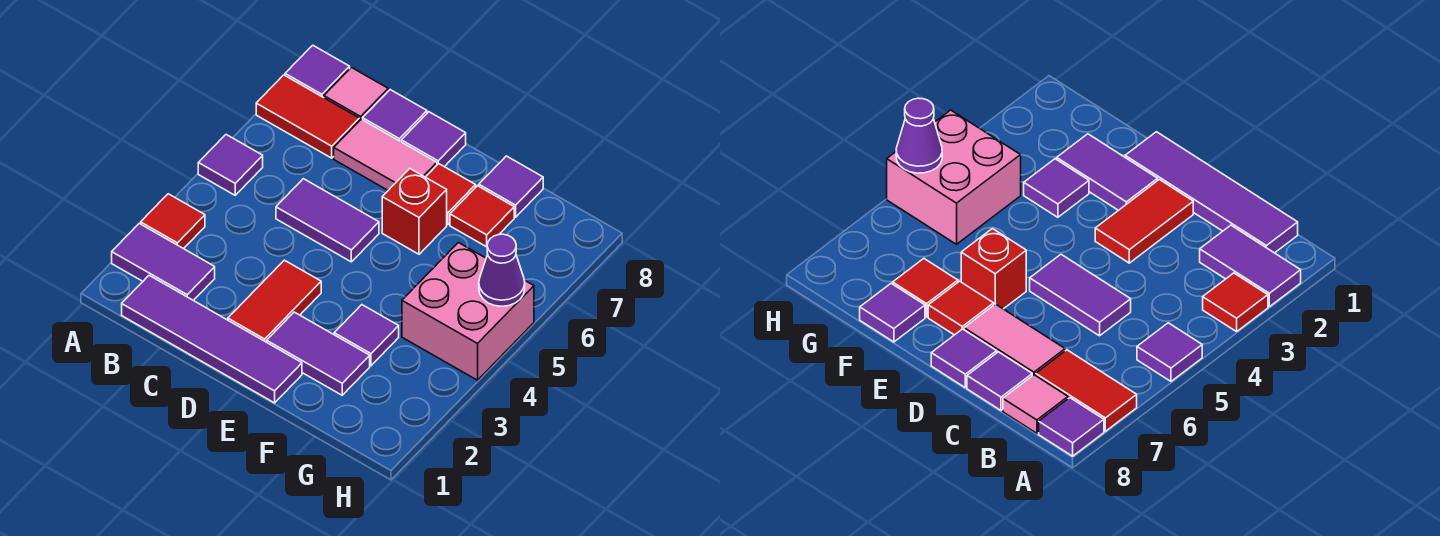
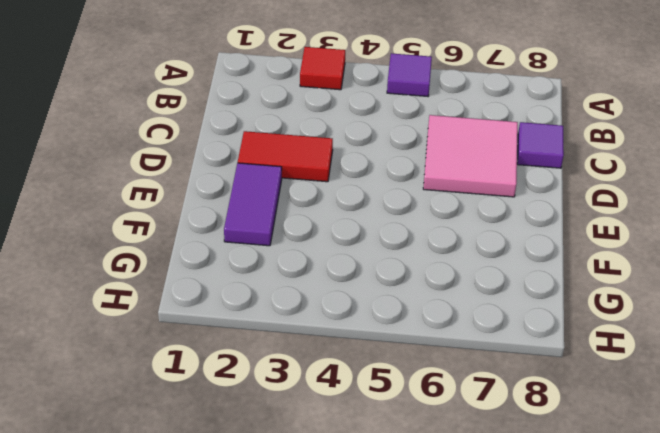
pink 2x2 tile [423,115,518,197] -> pink 1x2 tile [334,119,437,190]
none -> purple 1x2 tile [112,224,215,301]
none -> red 1x2 tile [256,75,359,158]
none -> purple 1x1 tile [285,45,350,98]

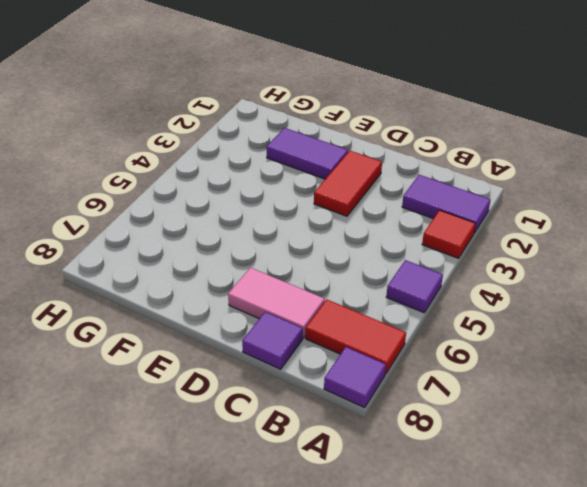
none -> purple 1x4 tile [122,275,302,403]
none -> pink 1x1 tile [324,68,388,121]
none -> purple 1x2 tile [276,179,379,262]

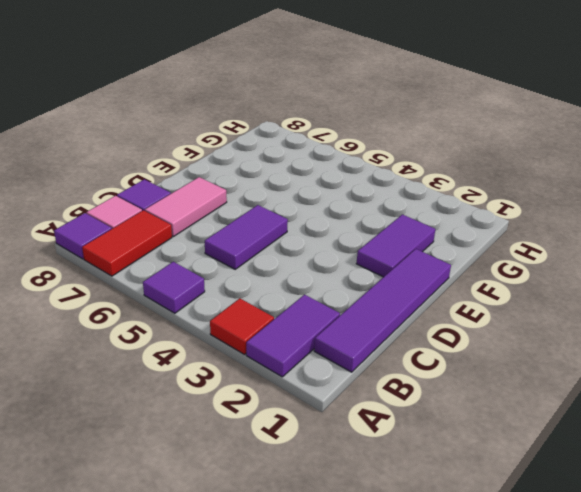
none -> red 1x2 tile [228,260,321,342]
none -> purple 1x1 tile [401,112,466,167]
none -> red 1x1 brick [382,169,447,254]

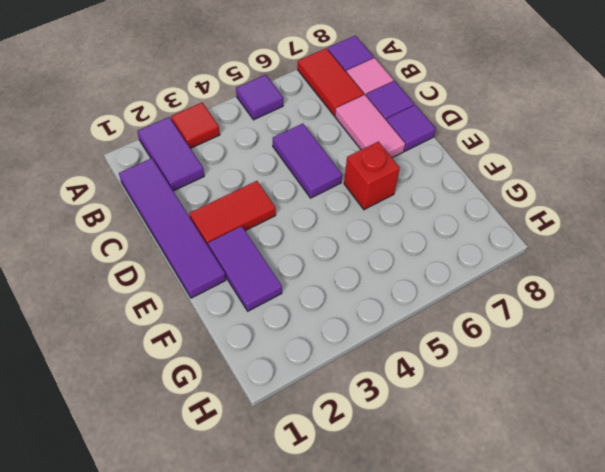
none -> red 1x1 tile [426,164,476,225]
none -> purple 1x1 tile [334,305,399,366]
none -> red 1x1 tile [450,186,514,247]

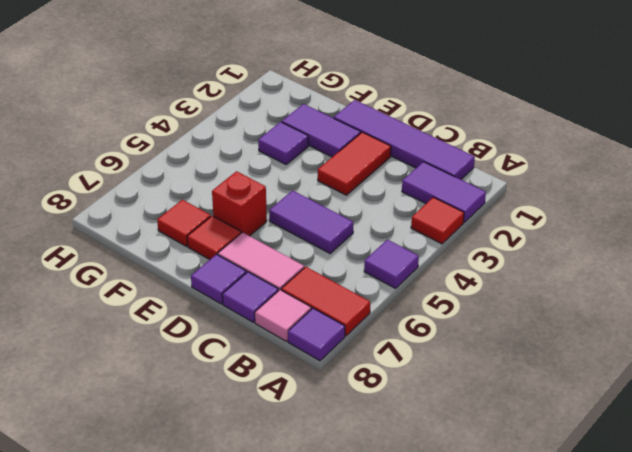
none -> purple 1x1 tile [479,156,543,217]
none -> pink 2x2 brick [402,243,534,380]
none -> purple 1x1 cone [479,234,525,306]

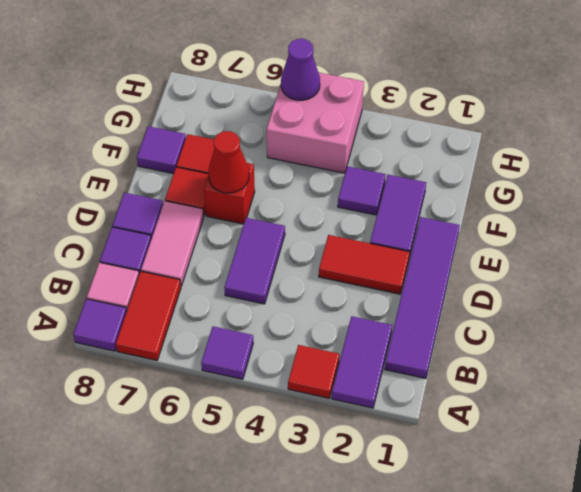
red 1x1 cone [208,131,249,193] -> none

